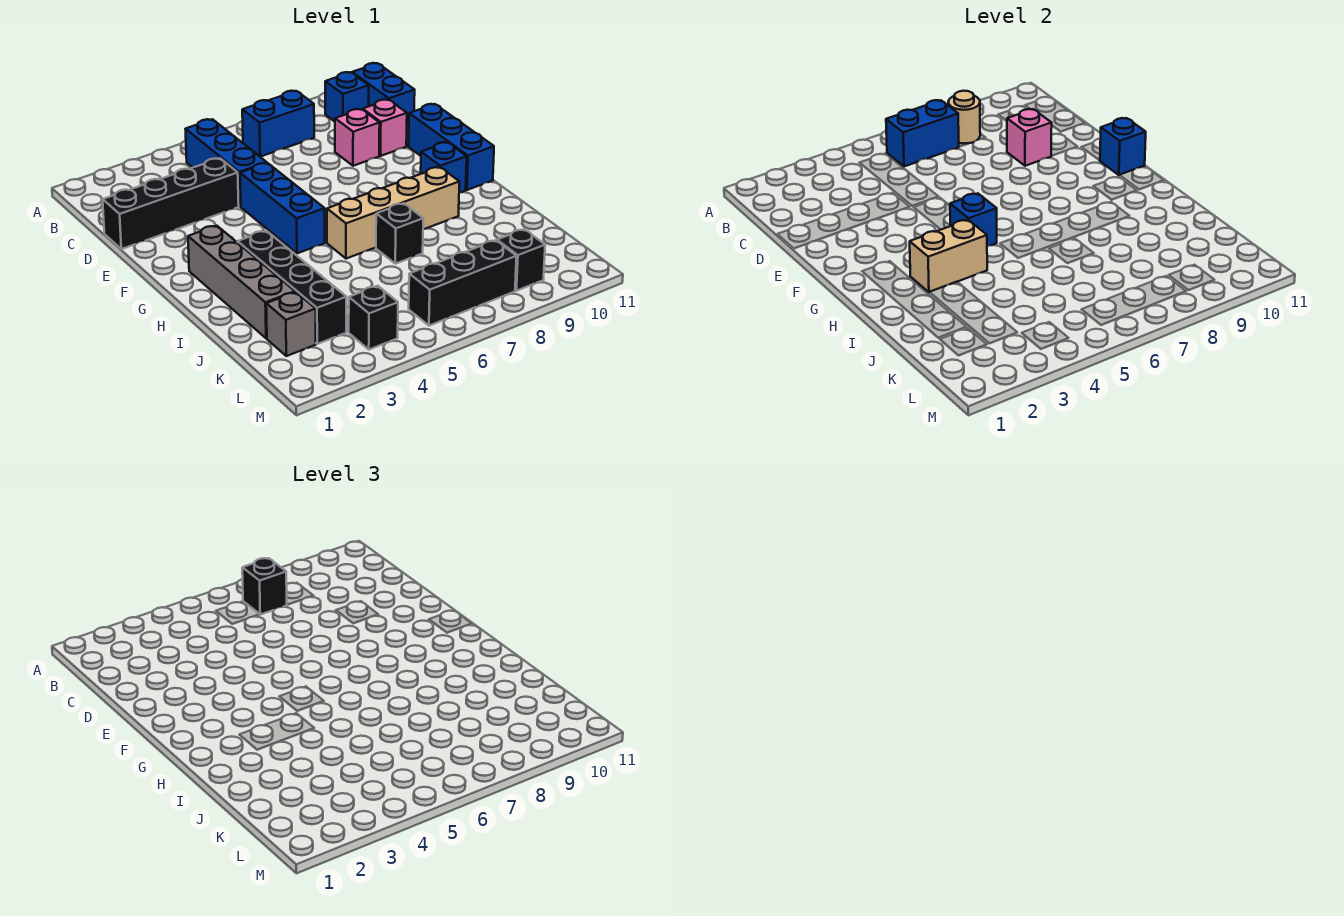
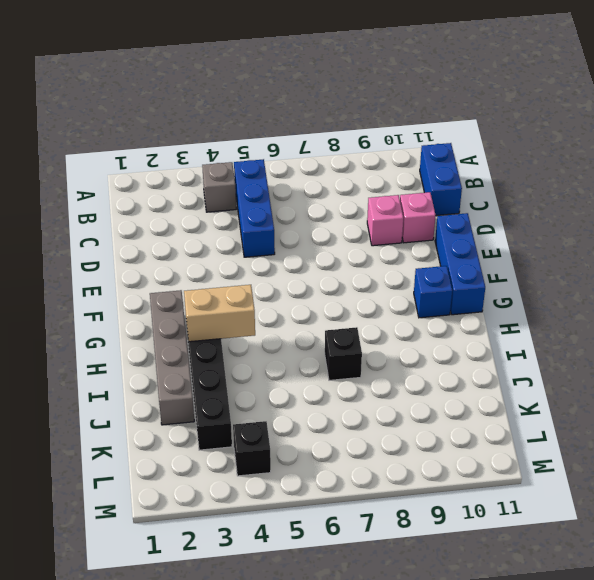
grey 1x1 brick [202,162,236,212] -> grey 1x1 brick moved to [266,292,316,356]
none -> blue 1x2 brick [242,91,314,157]
none -> blue 1x1 brick [325,72,369,122]
none -> black 1x4 brick [103,158,239,249]

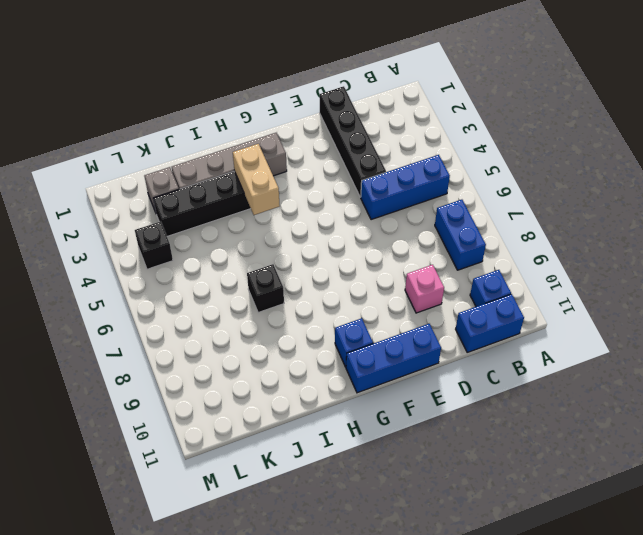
none -> pink 1x1 brick [363,100,407,156]
none -> blue 1x3 brick [240,163,325,253]
none -> tan 1x4 brick [327,167,459,259]

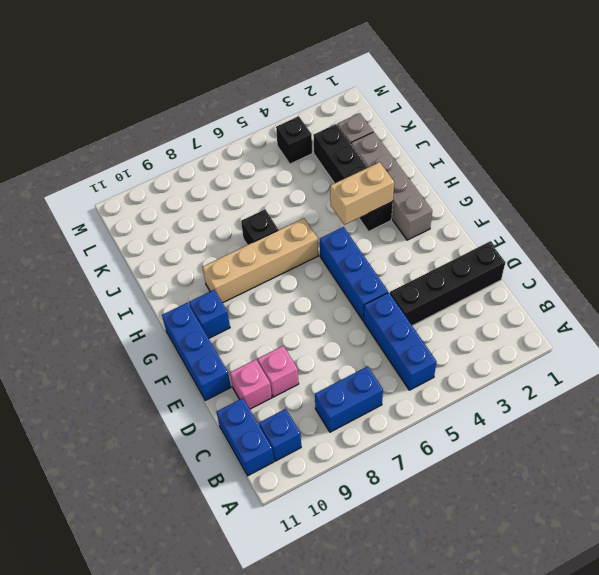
none -> black 1x3 brick [409,240,517,326]
none -> black 1x1 brick [497,229,545,291]
none -> blue 1x2 brick [886,100,959,166]

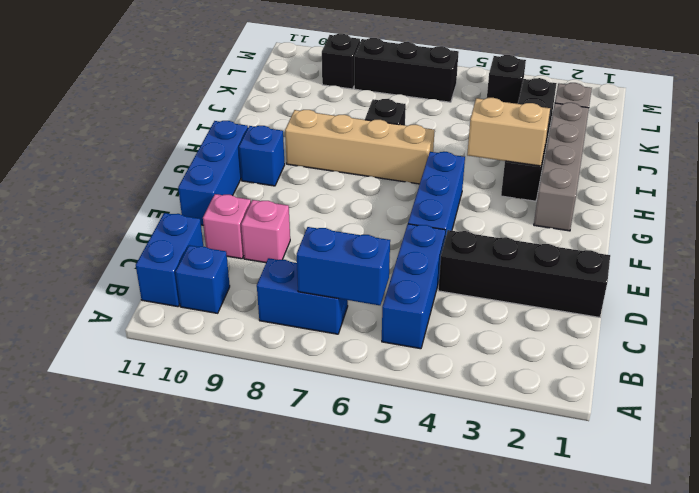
none -> tan 1x1 round brick [948,91,980,143]
none -> pink 1x1 brick [1007,109,1052,166]
none -> blue 1x1 brick [1100,118,1146,175]

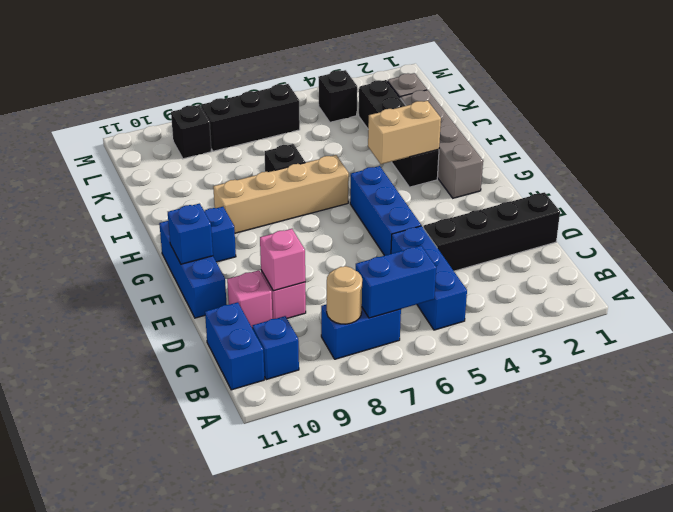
none -> blue 1x1 brick [950,193,997,246]
none -> black 1x1 brick [242,558,287,615]

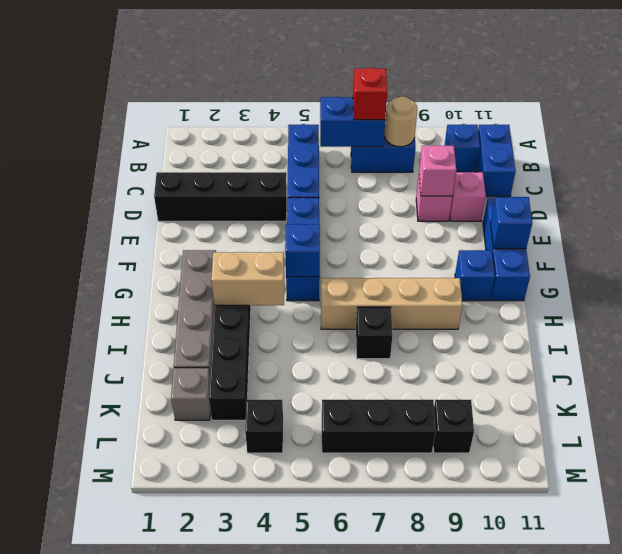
red 1x1 brick [353,68,387,120] -> black 1x1 brick [242,558,287,615]

